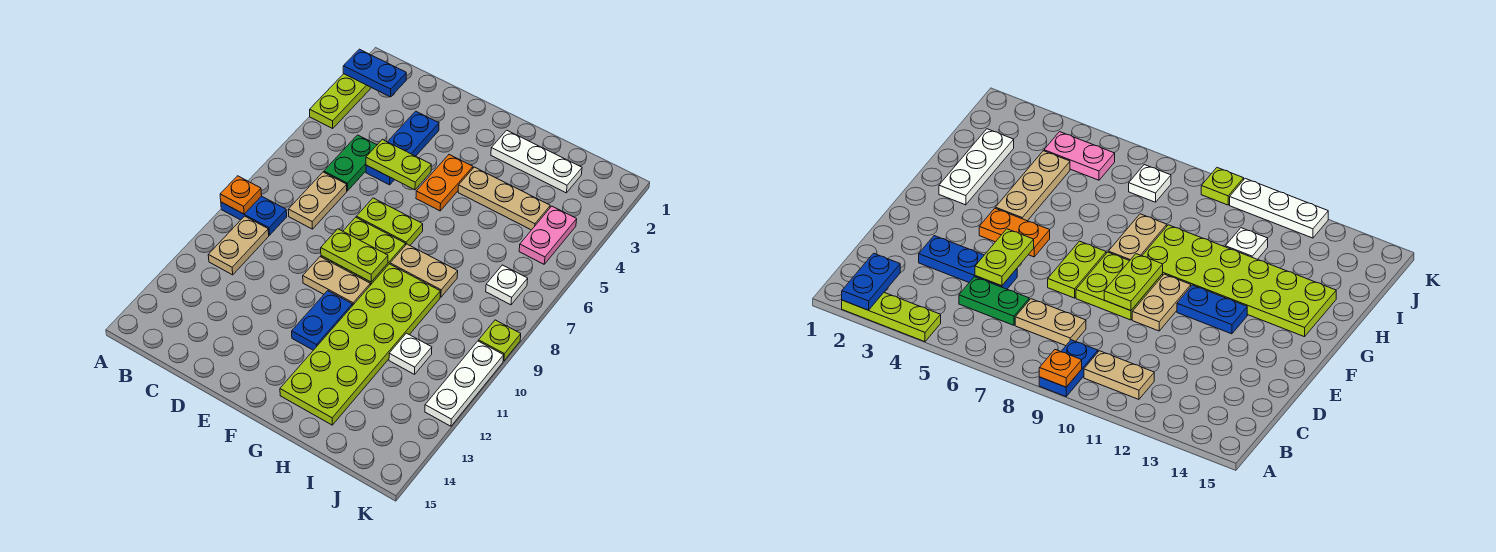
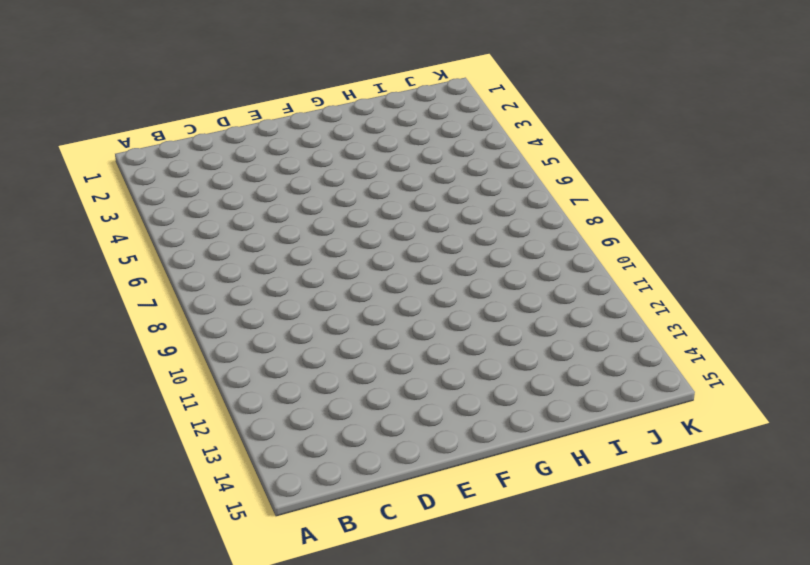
none -> lime 1x3 plate [310,74,371,128]
none -> blue 1x2 plate [221,196,287,235]
none -> tan 1x2 plate [208,216,269,275]

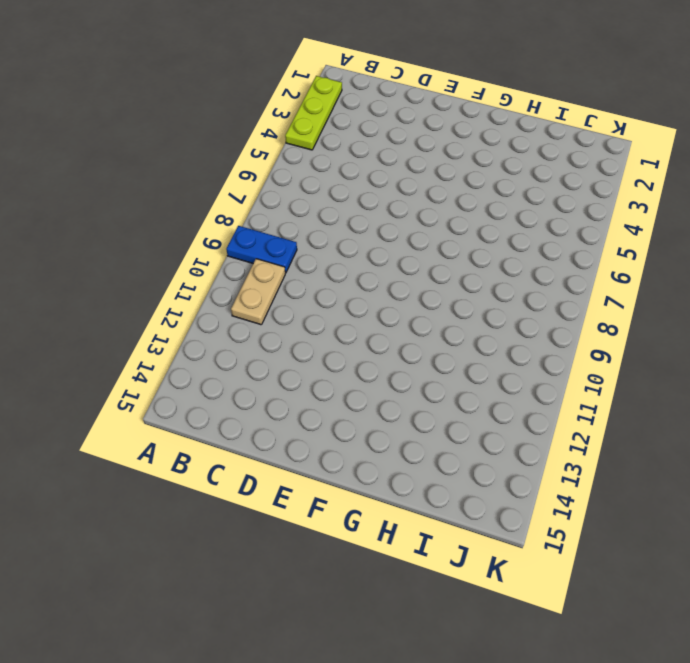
none -> green 1x2 plate [324,135,377,191]
none -> tan 1x2 plate [288,172,347,229]
none -> blue 1x3 plate [366,111,439,185]

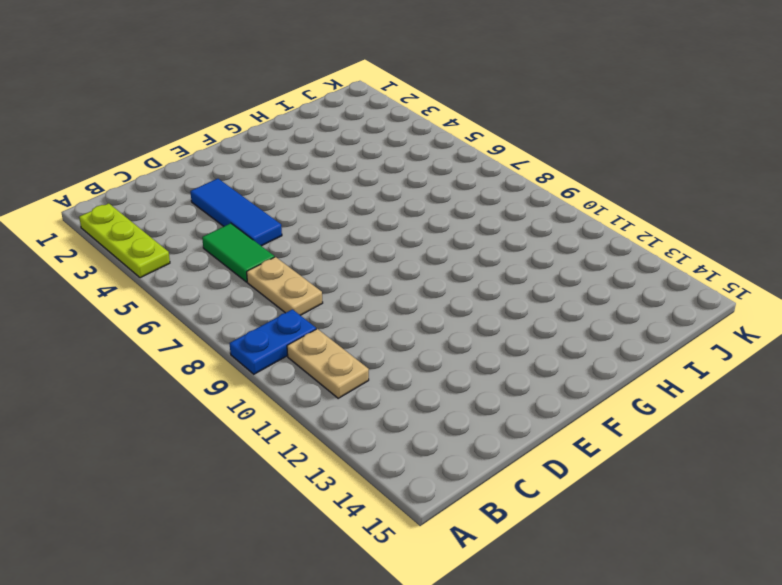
green 1x2 tile [202,223,274,282] -> green 1x2 plate [324,135,377,191]
blue 1x3 tile [190,179,282,246] -> blue 1x3 plate [366,111,439,185]
none -> lime 1x2 plate [356,198,423,245]
none -> lime 2x2 plate [321,217,406,285]
none -> tan 1x2 plate [303,257,370,306]

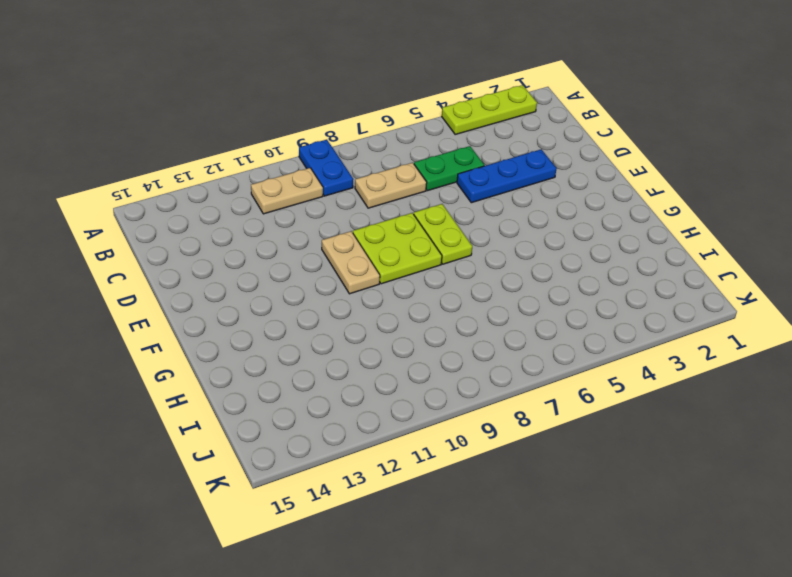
none -> orange 1x2 plate [416,155,473,211]
none -> blue 1x2 plate [292,291,352,350]
none -> white 1x3 plate [491,130,582,193]

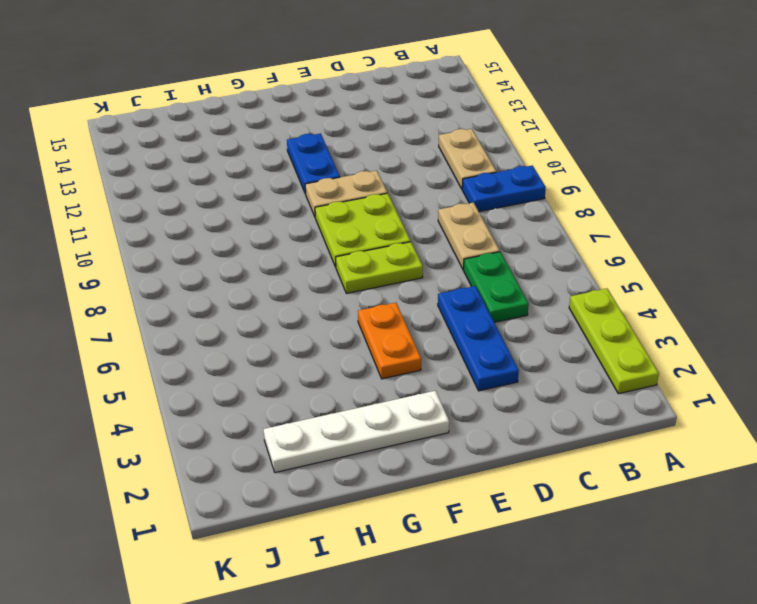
white 1x4 plate [263,391,449,473] -> white 1x3 plate [491,130,582,193]
none -> tan 1x3 plate [458,167,550,230]
none -> tan 1x2 plate [390,244,458,297]
none -> lime 2x6 plate [280,264,440,425]

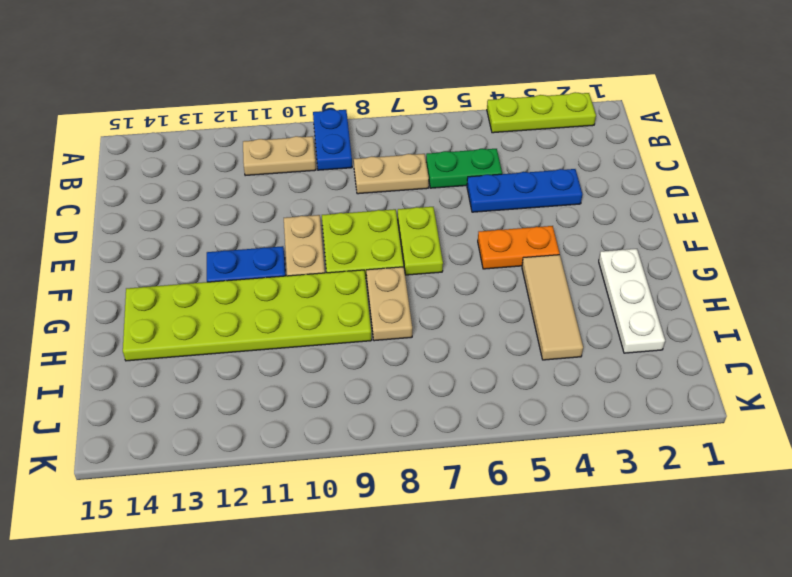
tan 1x3 tile [522,255,583,360] -> tan 1x3 plate [458,167,550,230]
none -> white 1x1 plate [389,333,432,374]
none -> pink 1x2 plate [519,206,577,264]
none -> white 1x1 plate [486,265,528,305]

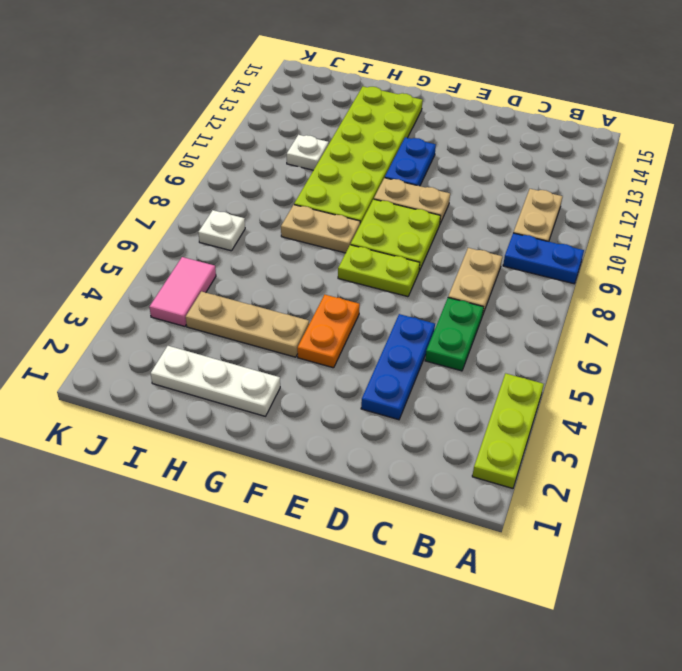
pink 1x2 tile [150,257,216,326] -> pink 1x2 plate [519,206,577,264]
none -> lime 1x1 plate [479,320,521,361]
none -> white 1x3 plate [425,341,504,426]
none -> blue 1x2 plate [343,49,406,97]

